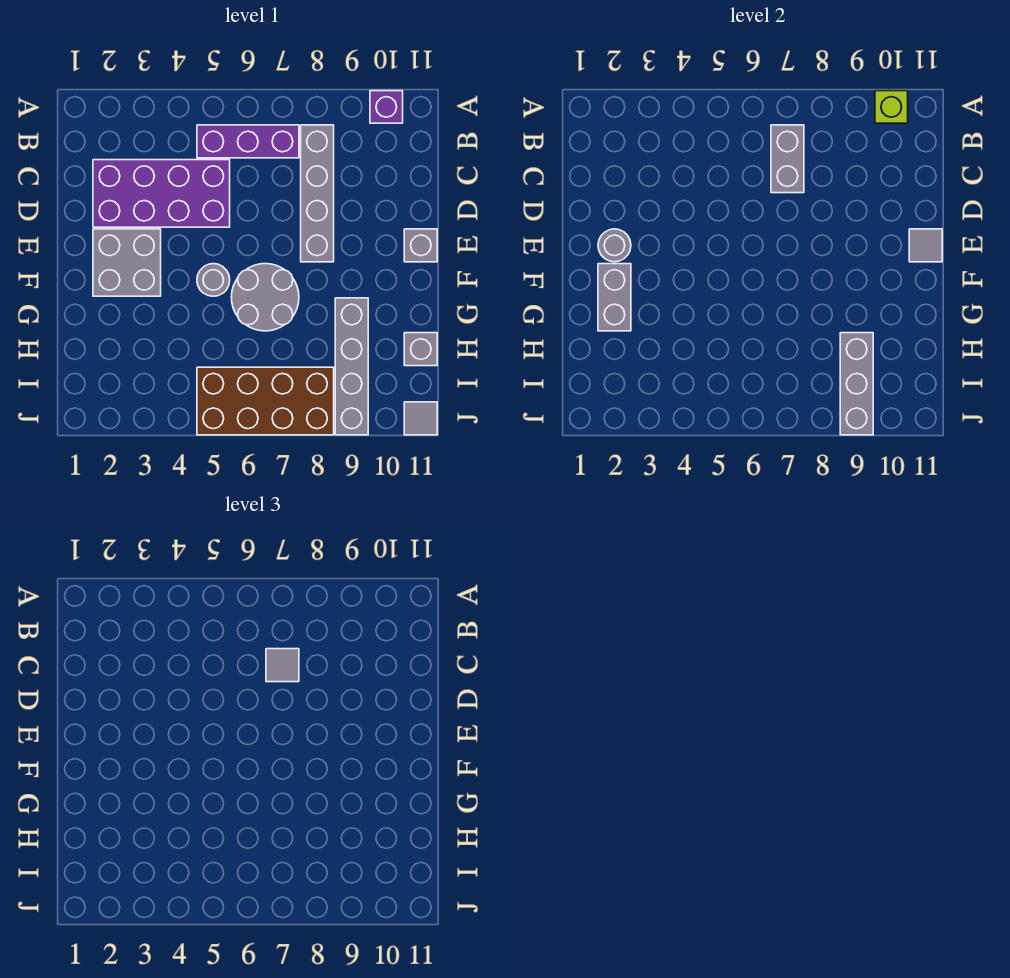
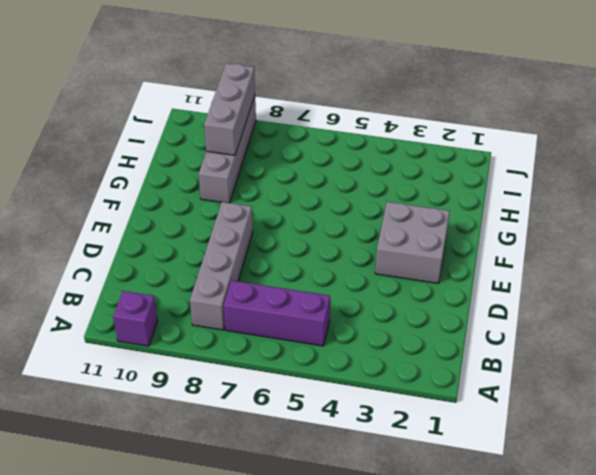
none -> purple 2x4 brick [93,160,230,227]
none -> grey 1x1 brick [404,229,437,262]
none -> grey 1x1 round brick [197,264,230,296]

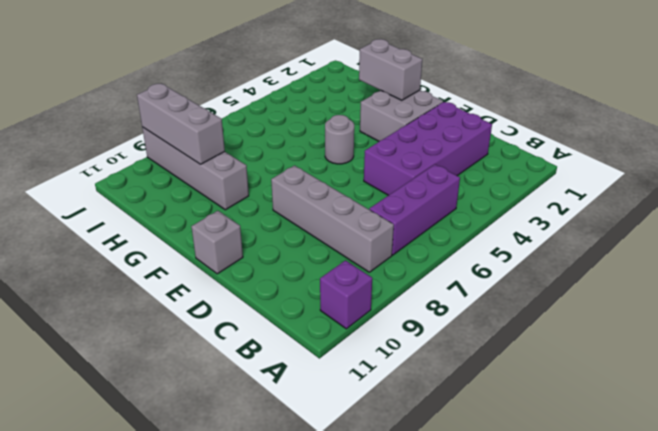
none -> grey 2x2 round brick [231,264,299,331]
none -> grey 1x1 brick [404,333,437,366]
none -> brown 2x4 brick [197,367,334,435]

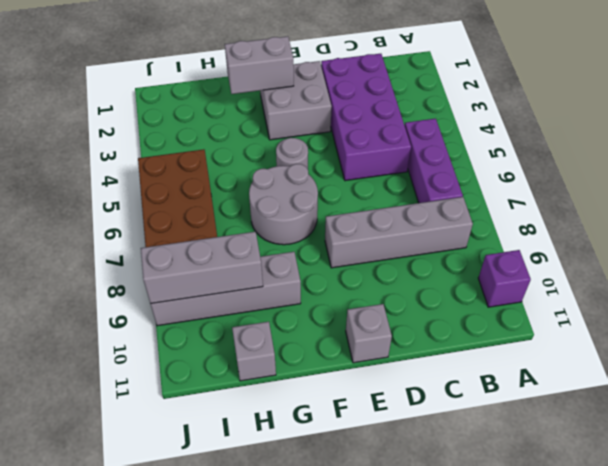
none -> grey 1x1 tile [404,402,437,435]
none -> lime 1x1 brick [875,91,908,123]
none -> grey 1x2 brick [771,125,804,193]

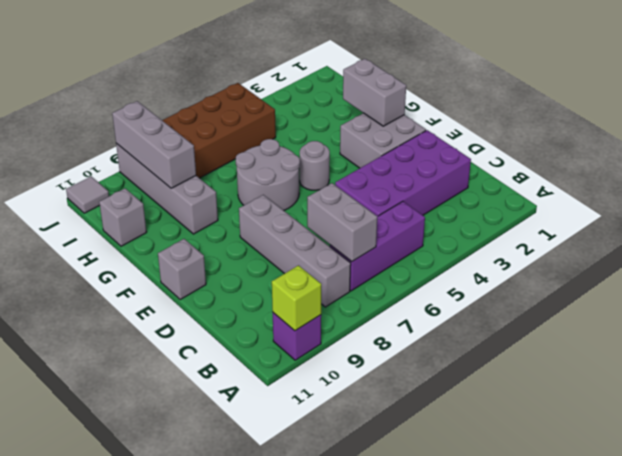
none -> grey 1x1 round brick [598,229,631,262]
none -> grey 1x1 tile [909,229,942,262]
none -> grey 1x1 tile [266,649,299,682]

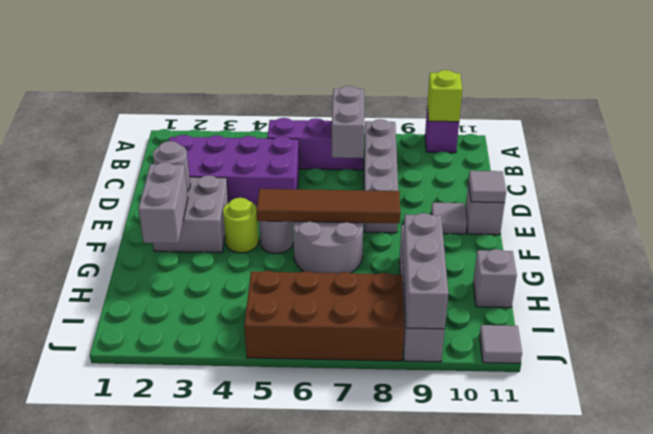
grey 1x1 tile [431,202,467,234] -> grey 1x1 tile moved to [266,649,299,682]
lime 1x1 round brick [223,198,258,253] -> none
brown 1x4 tile [256,189,400,223] -> none

